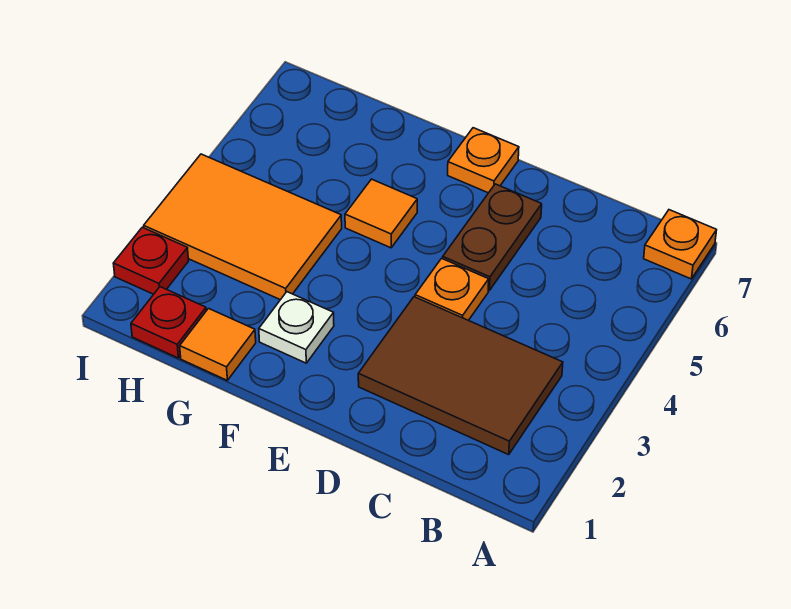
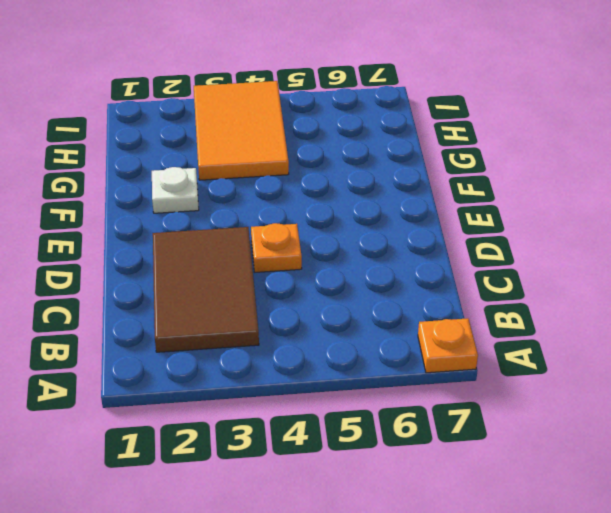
none -> brown 1x2 plate [443,184,542,290]
none -> orange 1x1 plate [448,128,519,193]

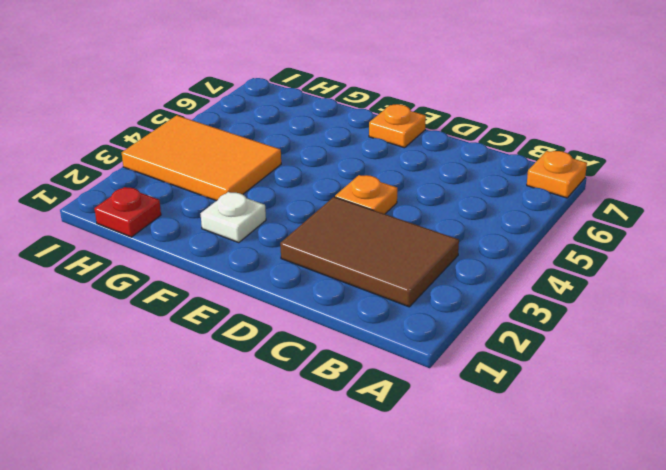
none -> brown 1x2 plate [443,184,542,290]
none -> orange 1x1 tile [345,179,417,248]

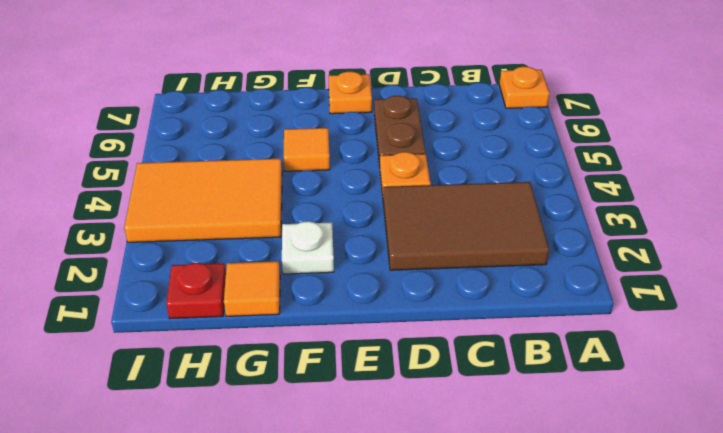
none -> red 1x1 plate [113,227,189,294]

